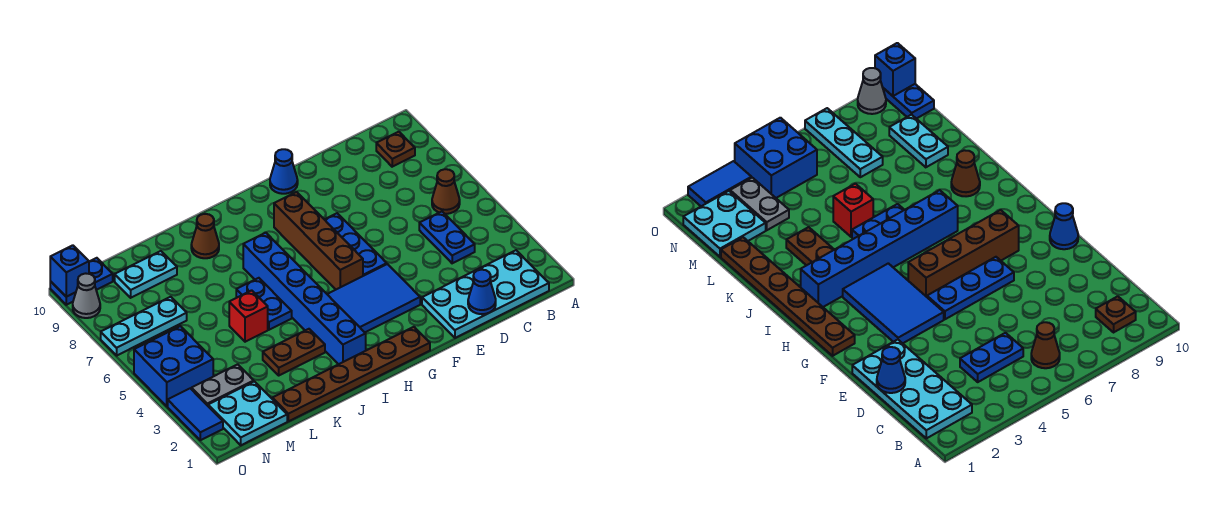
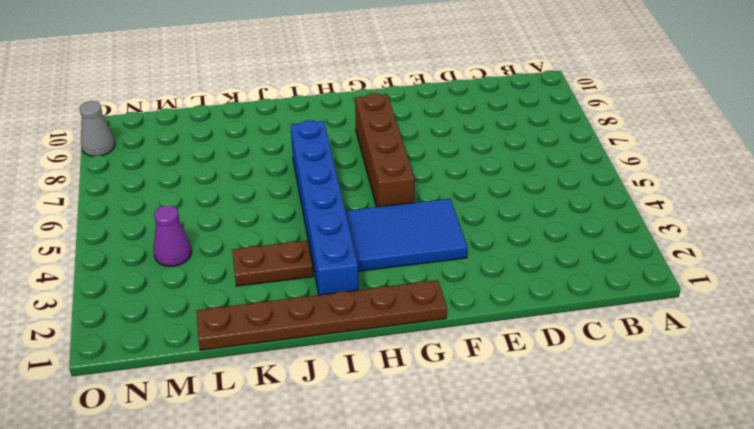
purple 1x1 cone [153,206,191,266] -> none
none -> cyan 2x4 plate [422,250,549,338]
none -> brown 1x1 cone [432,169,460,214]
none -> brown 1x1 plate [376,132,415,167]

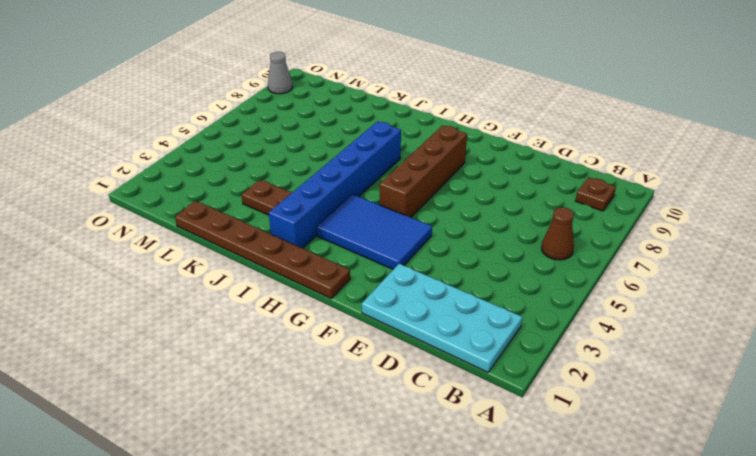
none -> blue 1x2 plate [419,211,475,263]
none -> blue 1x3 plate [325,213,387,276]
none -> blue 1x1 cone [270,149,298,194]

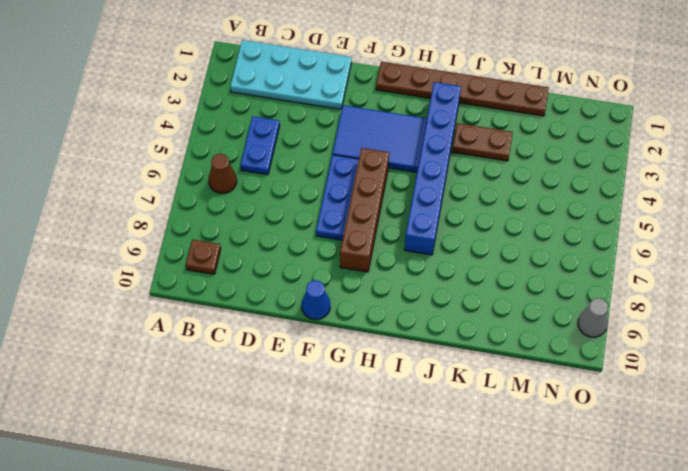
none -> blue 1x2 plate [236,278,292,330]
none -> brown 1x1 cone [191,214,219,258]
none -> red 1x1 brick [229,290,268,342]

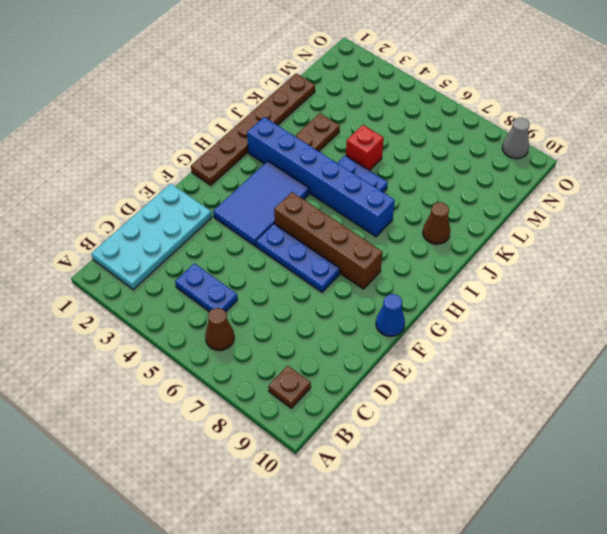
none -> cyan 1x2 plate [115,251,177,298]
none -> cyan 2x2 plate [208,381,287,445]
none -> grey 1x2 plate [191,364,254,406]

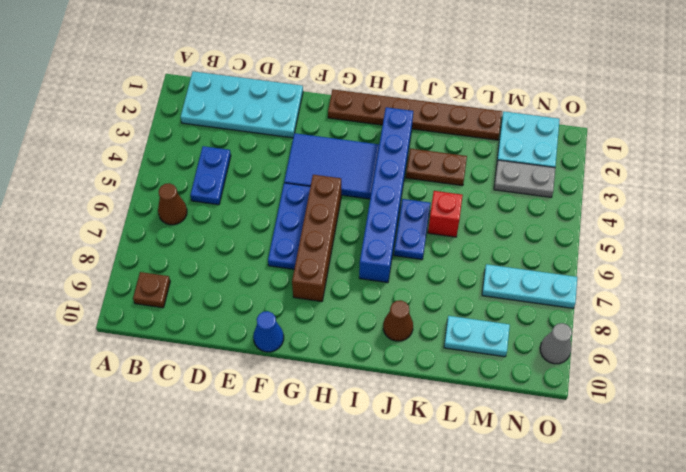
none -> blue 2x2 brick [134,326,213,406]
none -> blue 1x2 plate [50,258,113,305]
none -> blue 1x2 tile [168,388,223,440]

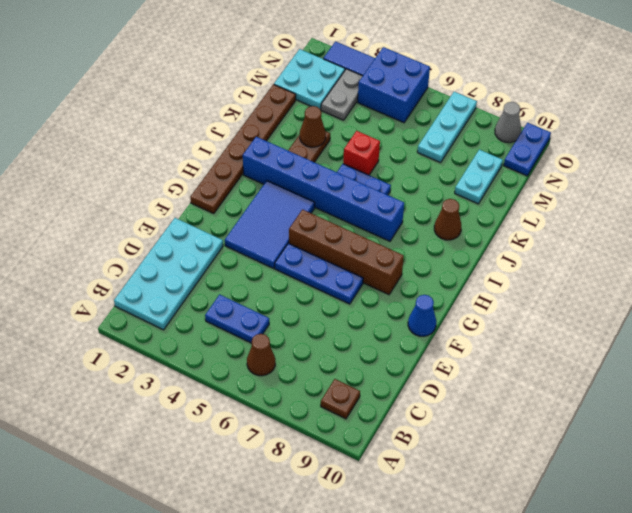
brown 1x1 cone [300,106,326,147] -> none
none -> blue 1x1 cone [468,270,496,314]
none -> blue 1x1 brick [50,245,89,297]

